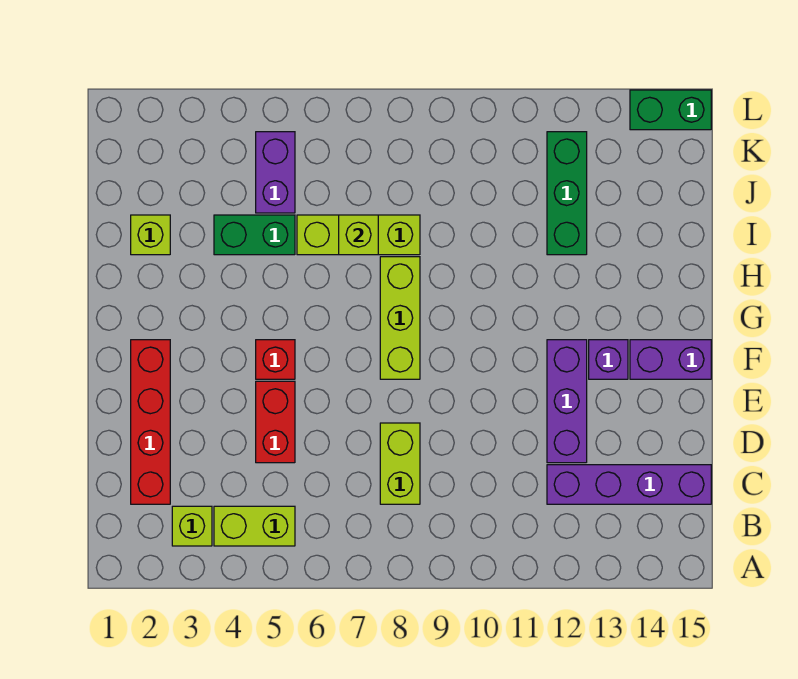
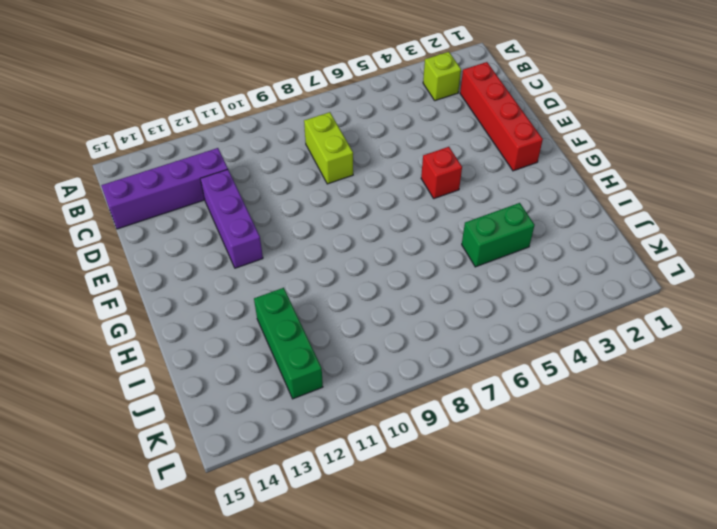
none -> lime 1x2 brick [214,506,295,546]
none -> red 1x2 brick [256,381,295,463]
none -> lime 1x3 brick [380,257,420,379]

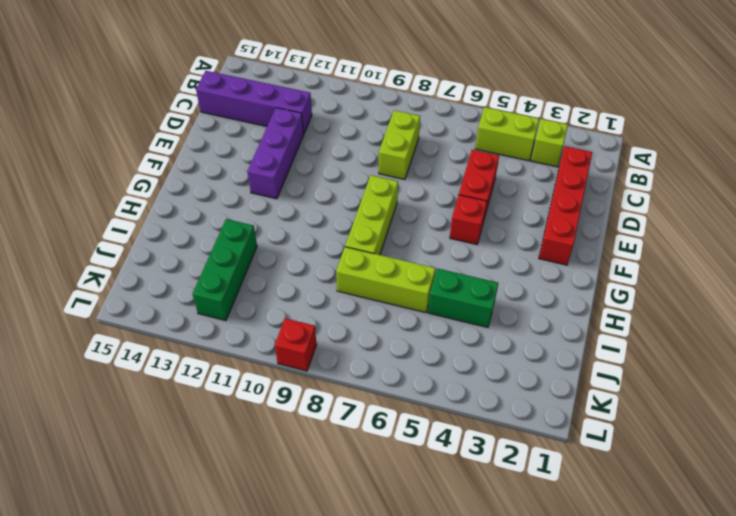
red 1x1 brick [275,318,317,371] -> none
none -> purple 1x1 brick [589,340,628,379]
none -> purple 1x2 brick [630,340,711,379]
none -> lime 1x1 brick [131,215,170,255]

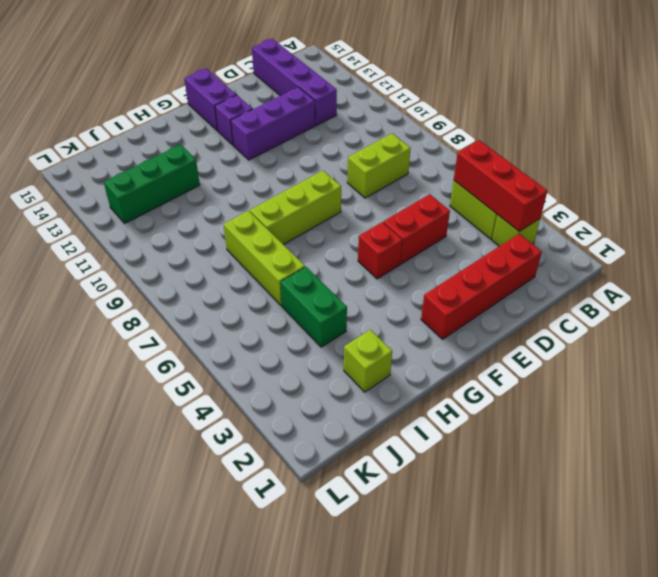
red 1x3 brick [454,140,547,232] -> none
none -> purple 1x2 brick [256,132,295,213]
none -> green 1x2 brick [630,90,711,130]
none -> lime 1x1 brick [339,215,378,255]

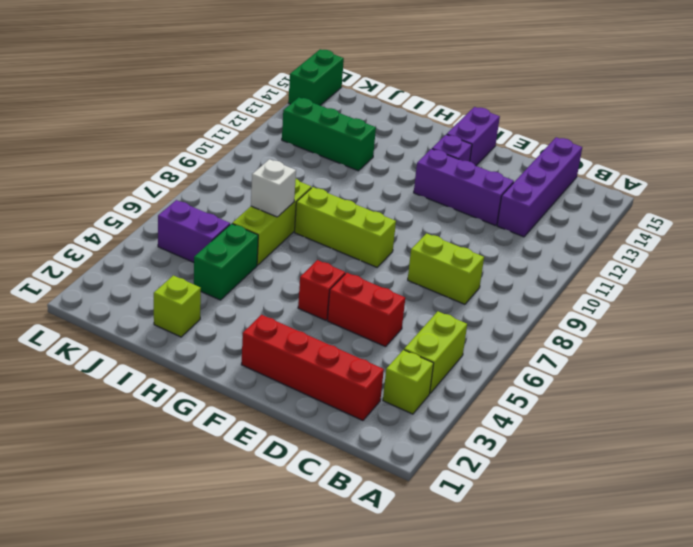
white 1x1 brick [251,159,296,217] -> lime 1x1 brick [339,215,378,255]

